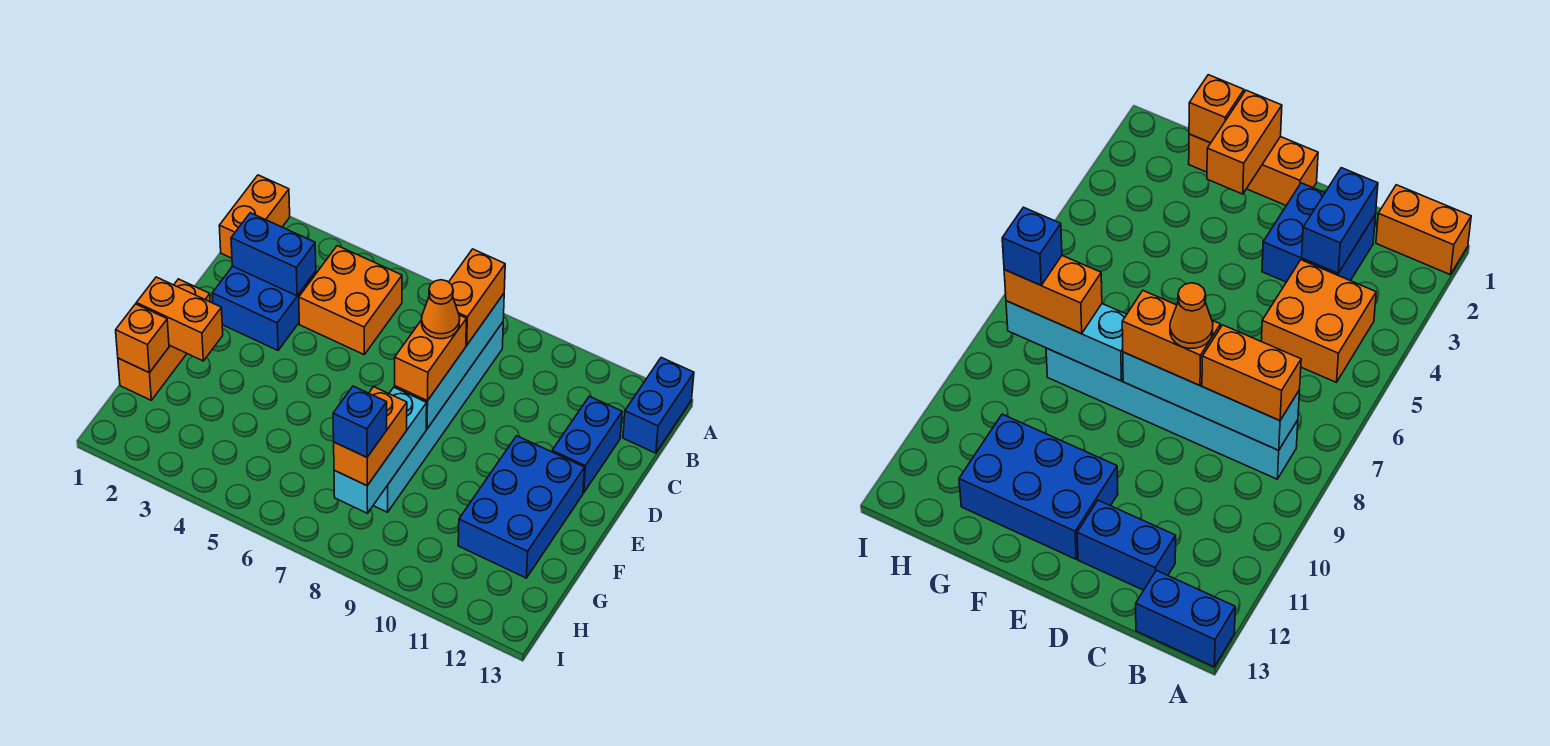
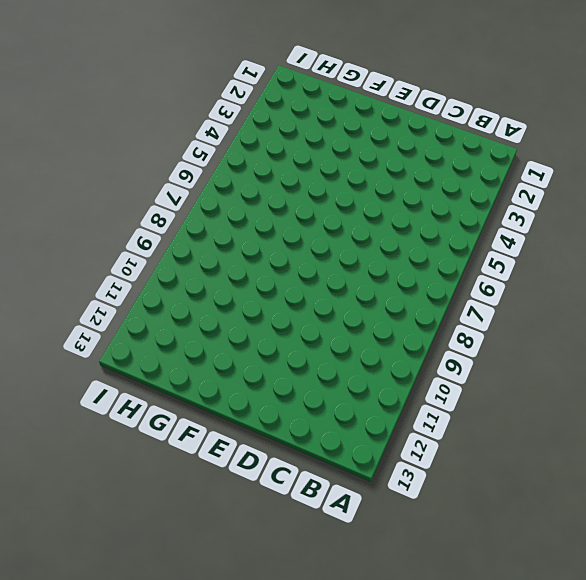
none -> orange 1x2 brick [219,175,290,258]
none -> blue 1x2 brick [623,358,694,453]
none -> orange 2x2 brick [299,246,402,354]

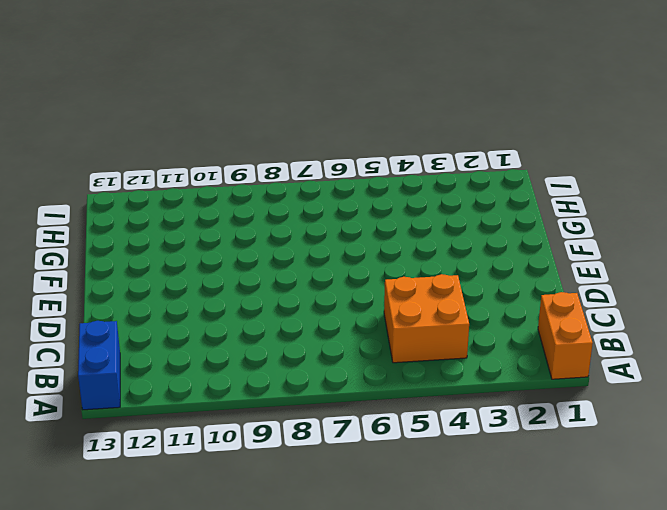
none -> cyan 1x6 brick [373,322,503,512]
none -> blue 2x2 brick [212,266,316,350]
none -> blue 1x2 brick [552,396,622,493]

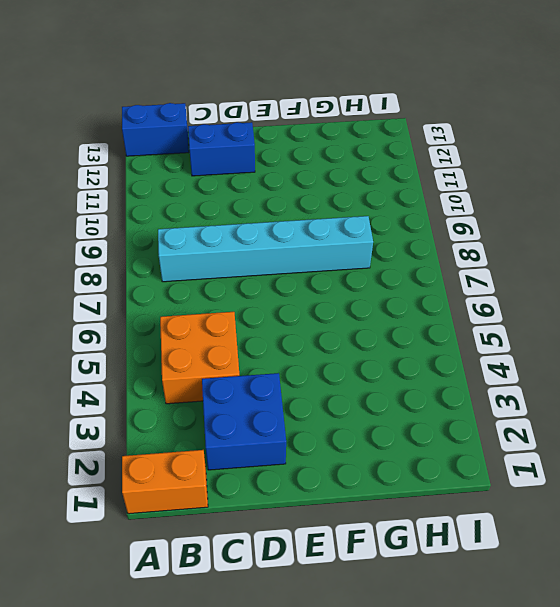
none -> orange 1x3 brick [118,279,210,400]
none -> blue 2x3 brick [458,436,585,578]
none -> cyan 1x4 brick [395,294,504,429]

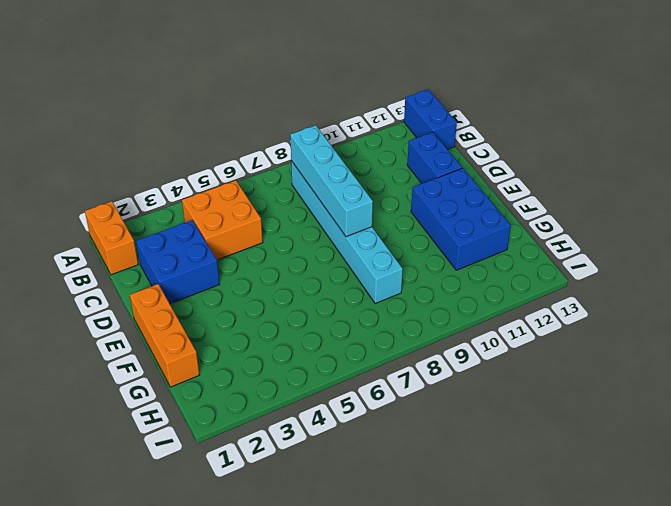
none -> blue 1x2 brick [231,213,316,296]
none -> orange 1x2 brick [136,277,223,361]
none -> cyan 1x3 brick [334,387,427,513]

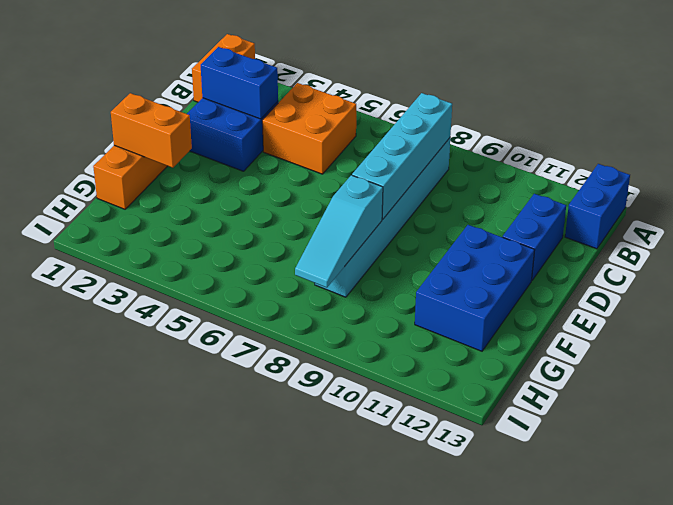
cyan 1x3 slope [295,175,383,288] -> cyan 1x3 brick [334,387,427,513]
none -> orange 1x1 brick [116,304,169,373]
none -> orange 1x2 brick [449,249,505,345]
none -> orange 1x2 brick [395,315,466,401]

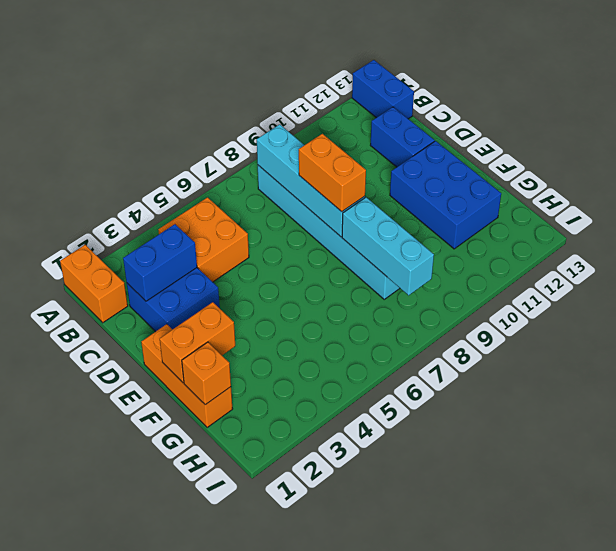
none -> orange 1x2 brick [449,249,505,345]
none -> orange 1x2 brick [334,387,407,486]
none -> orange 1x1 cone [422,280,460,339]

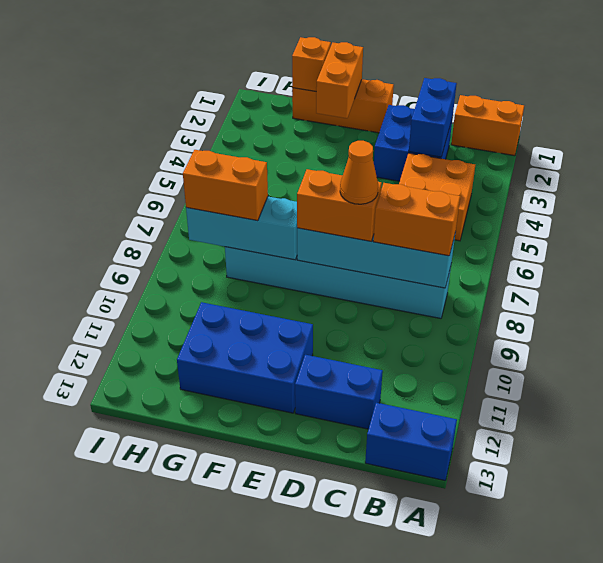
none -> blue 1x1 brick [333,386,387,457]

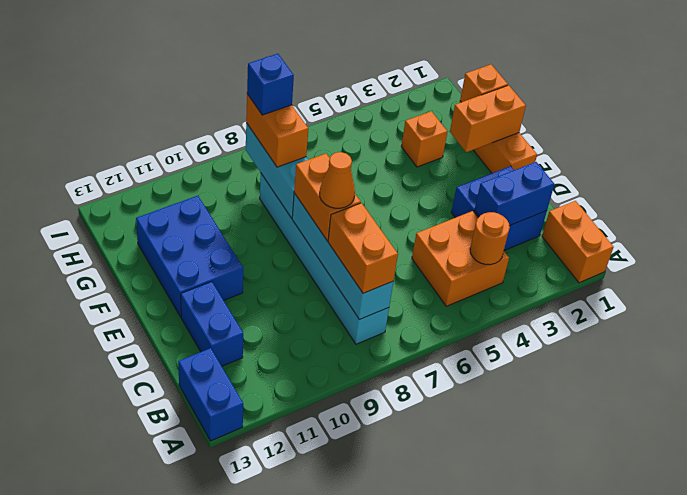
orange 1x1 round brick [470,212,510,265] -> none
orange 1x1 brick [401,111,447,167] -> none

